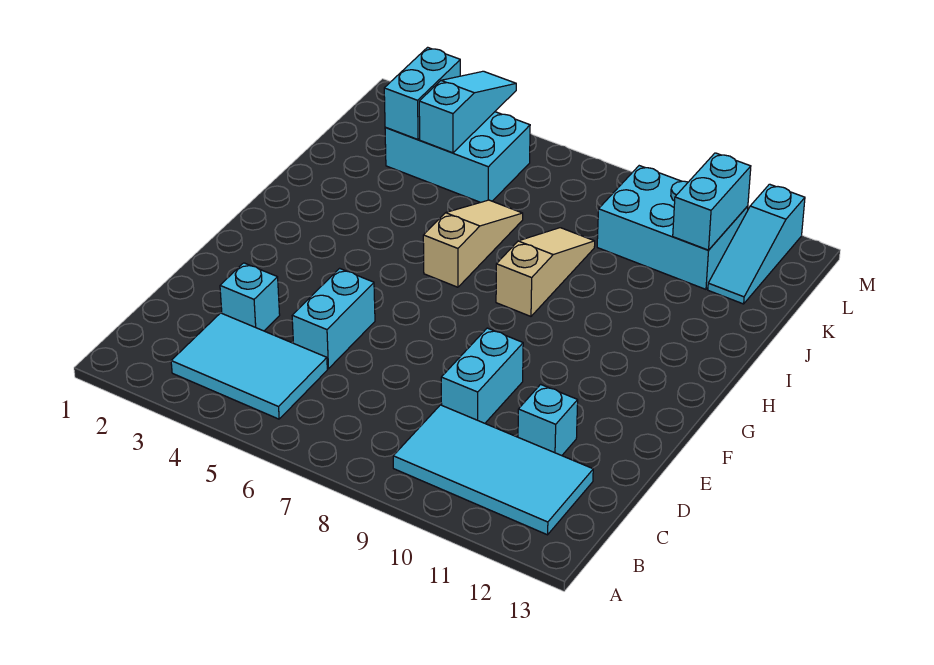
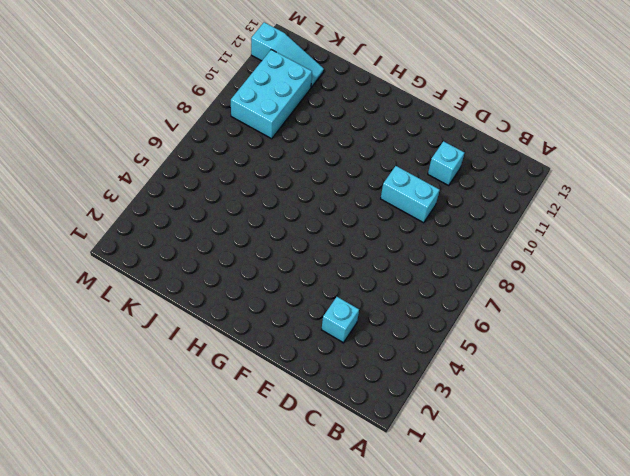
none -> cyan 2x3 tile [171,313,327,419]
none -> cyan 2x4 tile [393,405,593,535]
none -> cyan 1x2 brick [292,268,375,369]

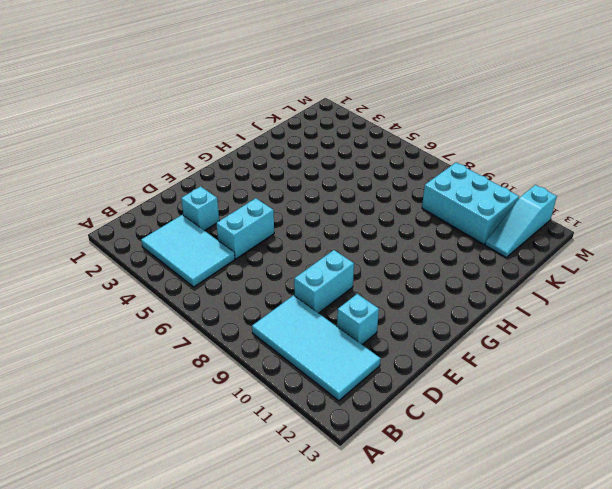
none -> tan 1x3 slope [423,200,523,287]
none -> tan 1x3 slope [496,228,595,316]
none -> cyan 2x3 brick [385,112,530,202]

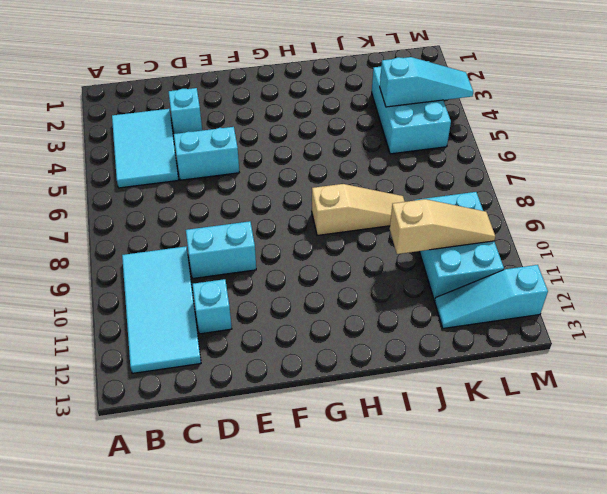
tan 1x3 slope [390,199,495,254] -> tan 1x3 slope moved to [423,200,523,287]
none -> cyan 1x2 brick [384,47,460,139]
none -> cyan 1x2 brick [673,153,751,250]

